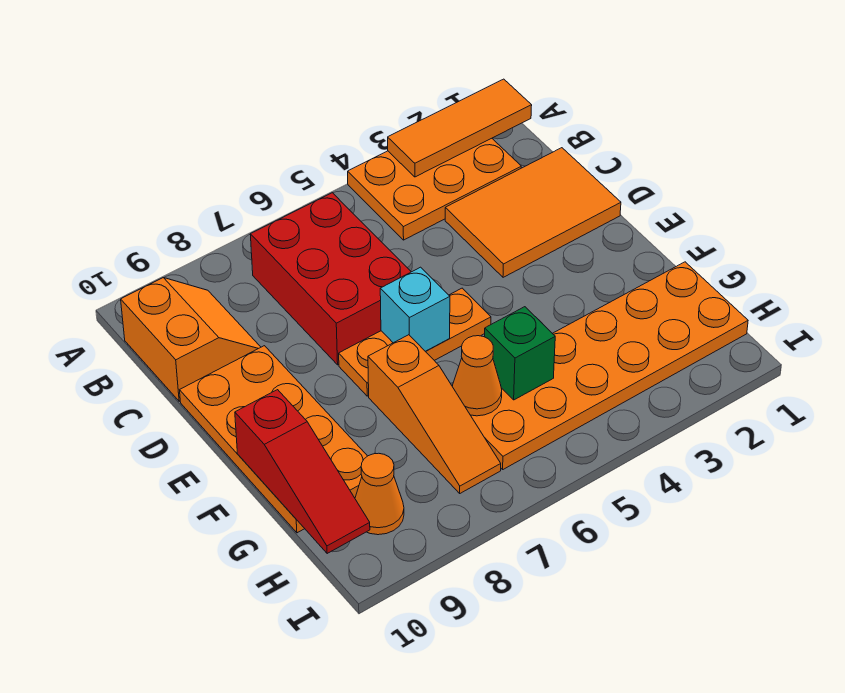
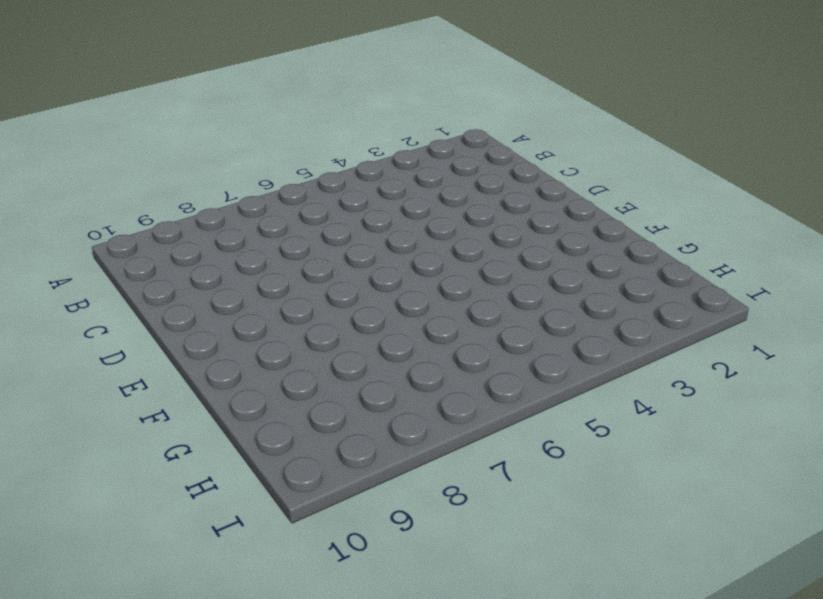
none -> orange 2x3 plate [348,138,521,240]
none -> red 2x3 brick [250,193,411,365]
none -> orange 2x2 slope [121,278,261,401]

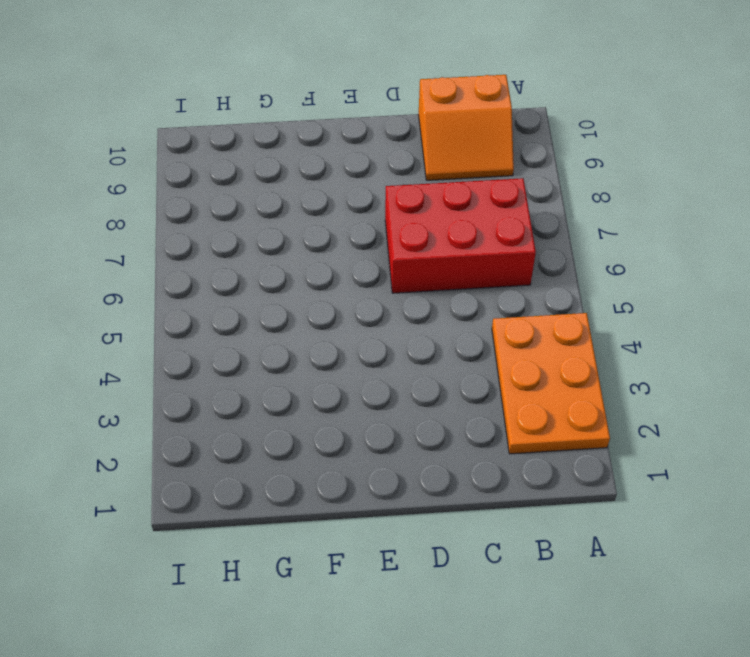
none -> orange 2x3 tile [445,148,621,277]
none -> orange 2x4 plate [180,346,367,533]
none -> orange 1x3 plate [339,288,491,396]

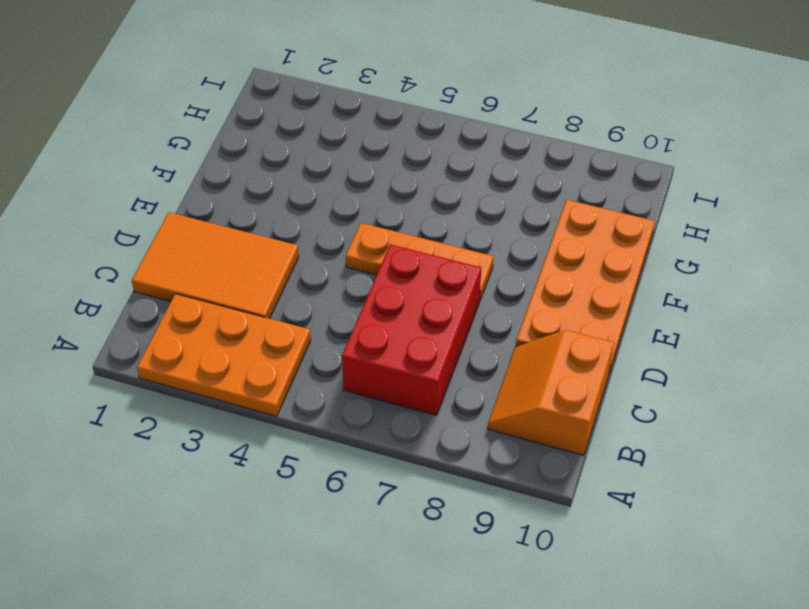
none -> orange 1x3 slope [368,335,501,493]
none -> orange 2x6 plate [471,262,748,469]
none -> orange 1x1 cone [355,453,404,535]

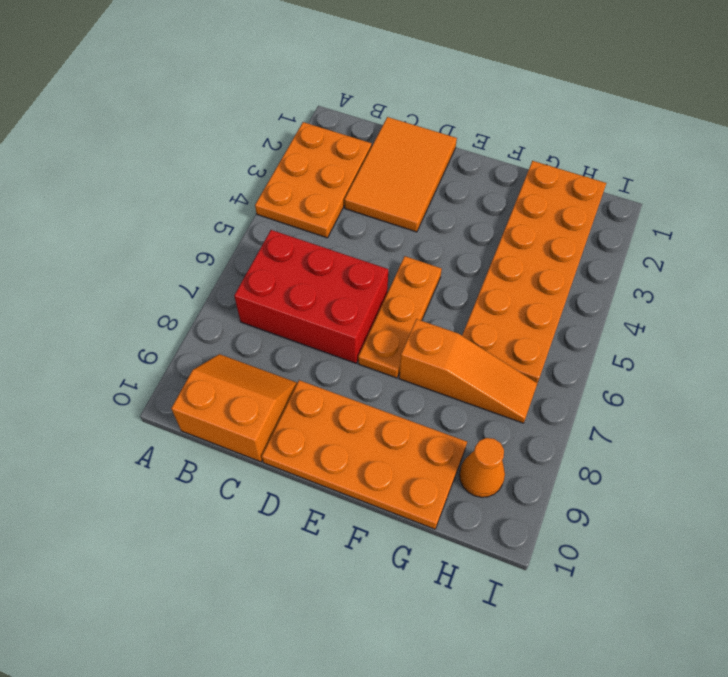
none -> orange 1x3 tile [388,79,532,177]
none -> cyan 1x1 brick [380,267,450,351]
none -> red 1x3 slope [235,390,370,553]

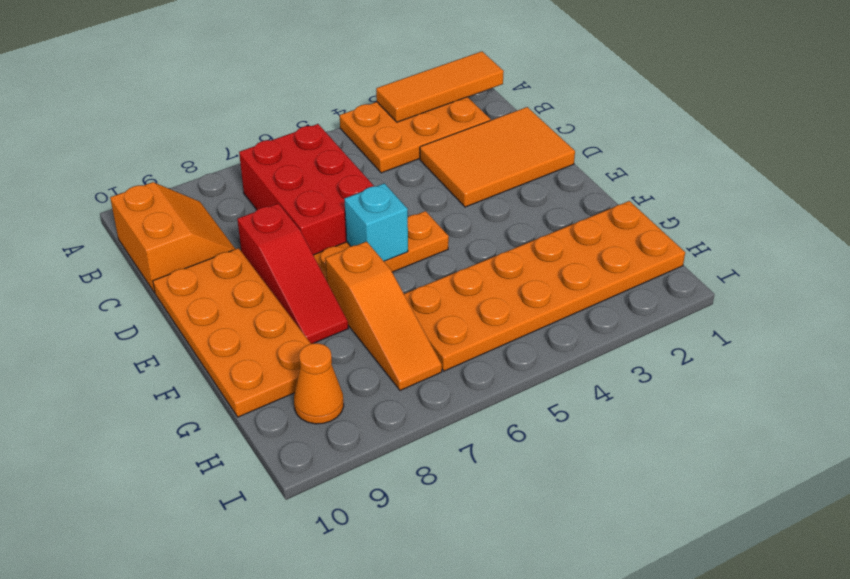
red 1x3 slope [237,203,348,344] -> red 1x3 slope moved to [235,390,370,553]
none -> green 1x1 brick [485,307,555,400]
none -> orange 1x1 cone [452,336,502,416]

